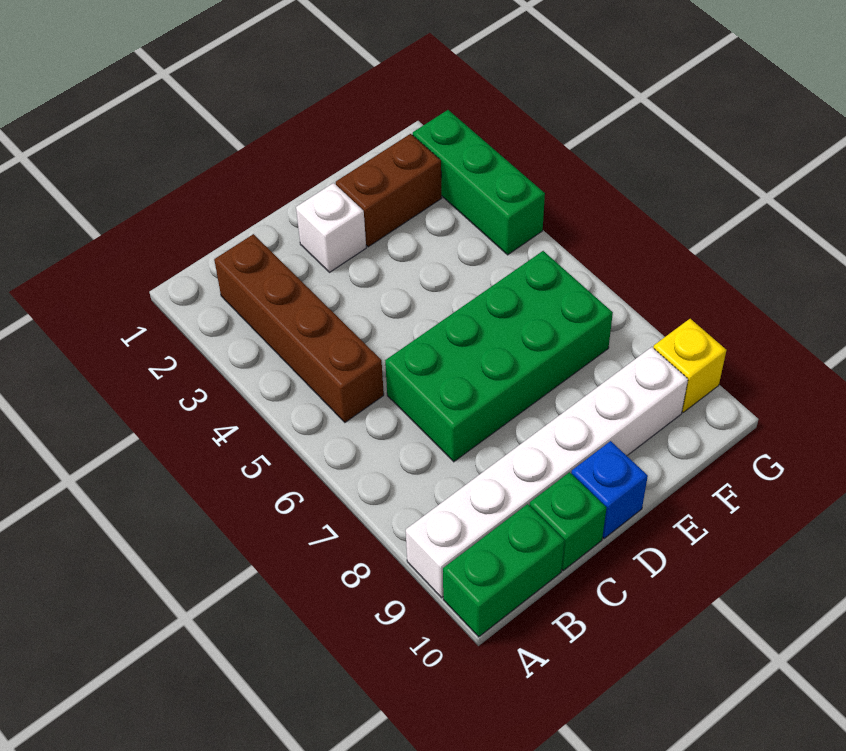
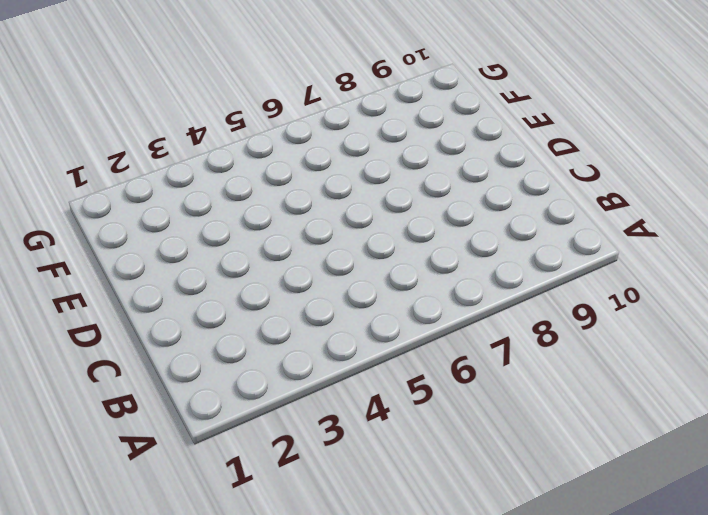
none -> white 1x6 brick [406,347,688,598]
none -> green 1x2 brick [443,504,564,637]

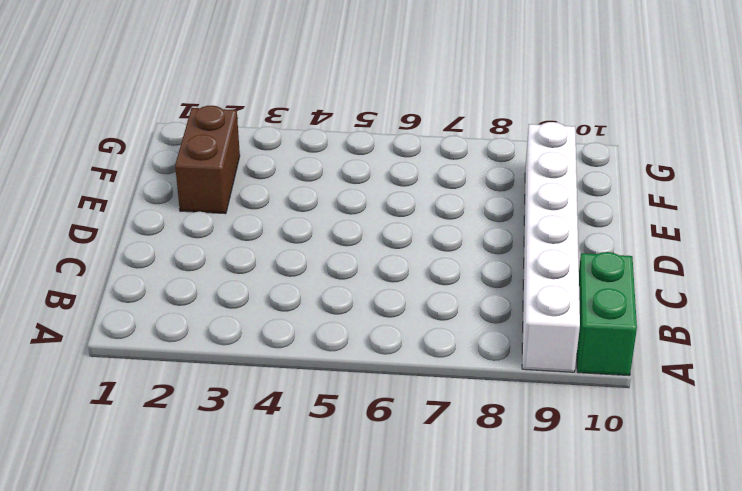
none -> brown 1x4 brick [214,234,384,422]
none -> green 2x4 brick [385,251,613,462]

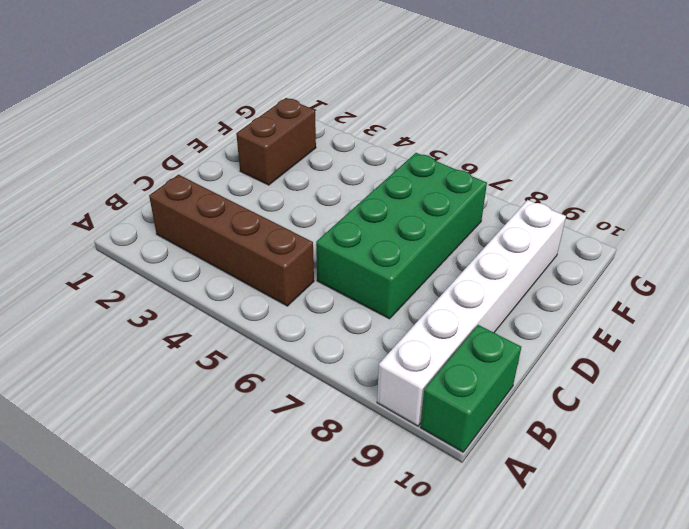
none -> green 1x1 brick [529,472,606,570]
none -> white 1x1 brick [296,183,366,272]

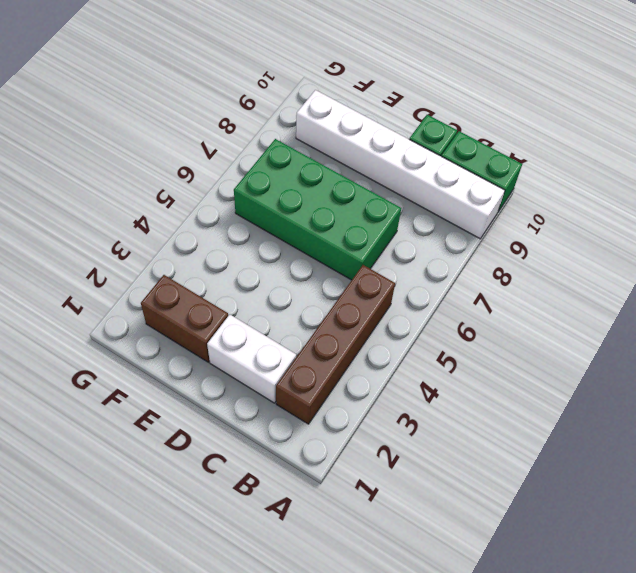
white 1x2 brick [207,315,296,403] -> white 1x1 brick [296,183,366,272]
none -> blue 1x1 brick [571,441,648,538]
none -> green 1x3 brick [413,110,545,255]

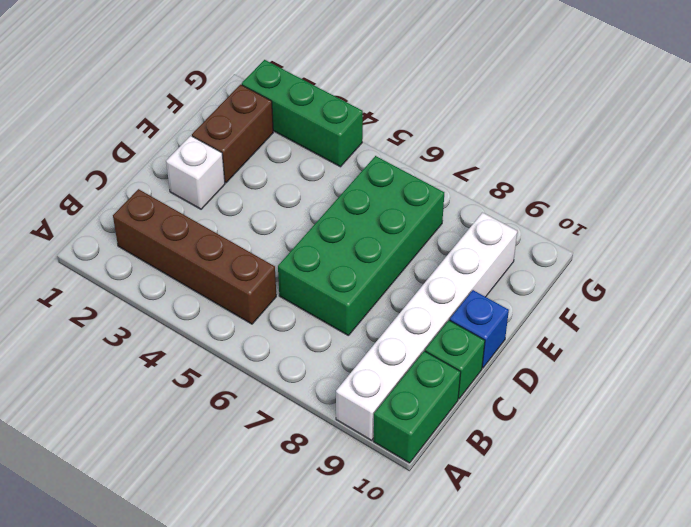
none -> yellow 1x1 brick [653,319,726,412]

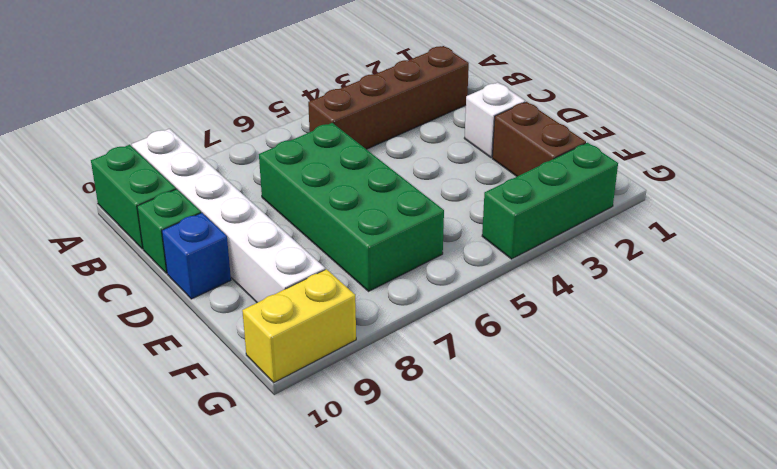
yellow 1x2 brick [242,269,356,383] -> yellow 1x1 brick [653,319,726,412]

